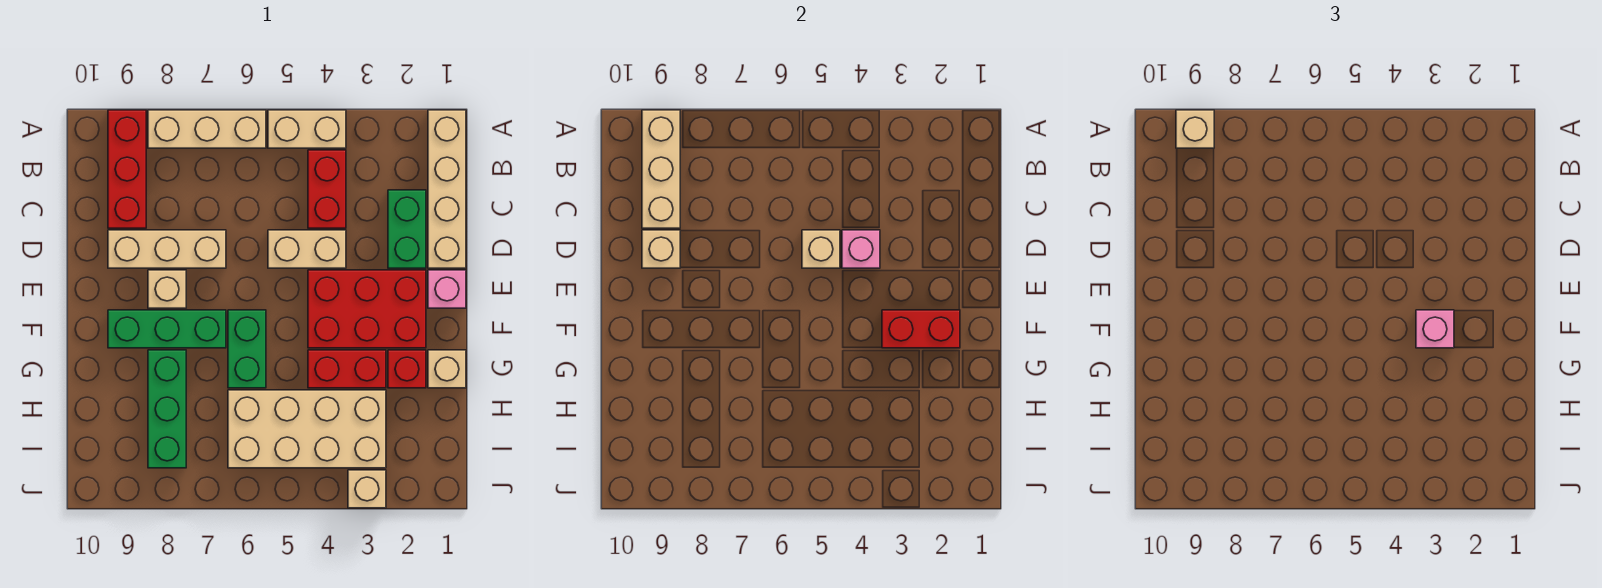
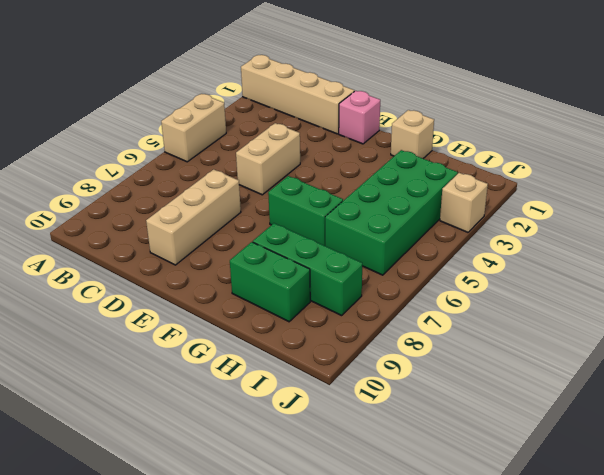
green 1x2 brick [230,242,310,322] -> green 1x2 brick moved to [388,190,426,268]
green 2x4 brick [325,150,458,275] -> tan 2x4 brick [228,390,386,468]
none -> tan 1x3 brick [148,110,266,148]
none -> red 1x3 brick [108,110,146,228]
none -> red 1x2 brick [308,150,346,228]

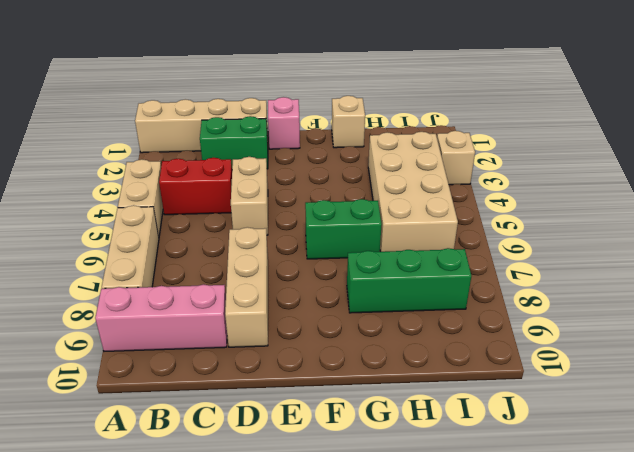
pink 1x3 brick [95,284,227,351] -> red 1x3 brick [108,110,146,228]
none -> red 2x3 brick [308,270,426,348]
none -> tan 1x1 brick [148,270,186,308]
none -> green 1x3 brick [108,310,226,348]

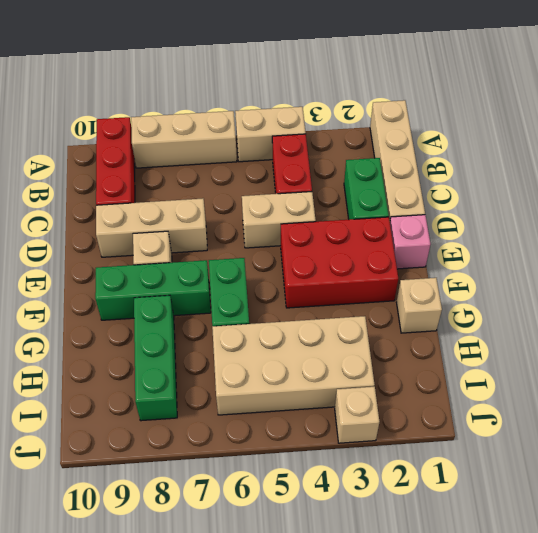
none -> red 1x1 brick [388,350,426,388]
none -> red 1x2 brick [308,350,386,388]
none -> tan 1x3 brick [642,110,680,228]

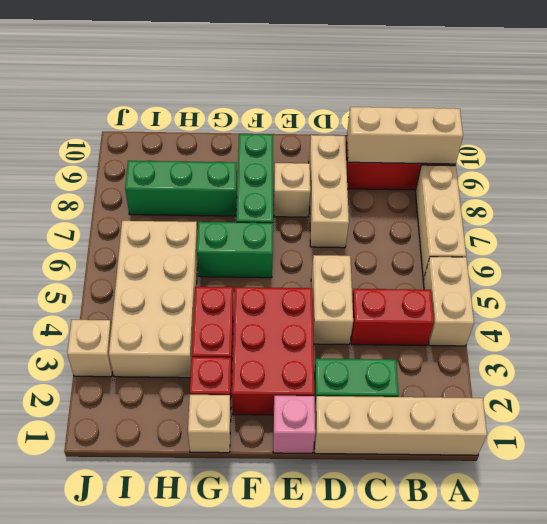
none -> pink 1x1 brick [842,230,880,268]
none -> tan 1x1 brick [802,230,840,268]
none -> tan 1x1 brick [642,230,680,268]

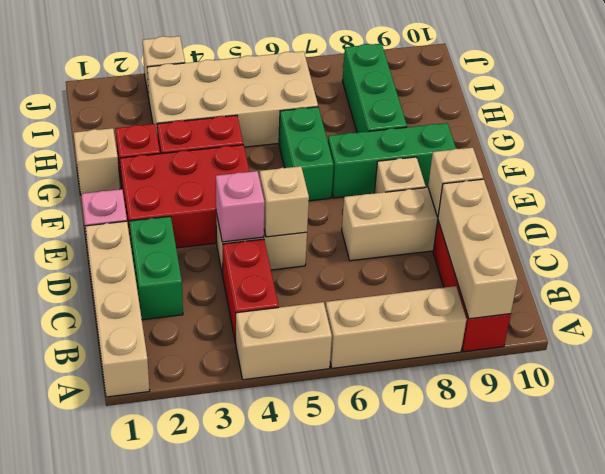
none -> red 1x2 brick [882,310,960,348]
none -> tan 1x1 brick [1176,110,1214,148]
none -> pink 1x1 brick [1416,310,1454,348]

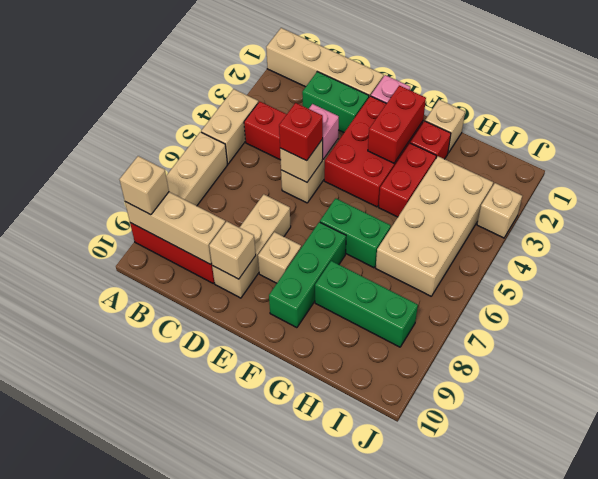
red 1x1 brick [279,103,323,161] -> none
none -> pink 1x1 brick [1416,310,1454,348]

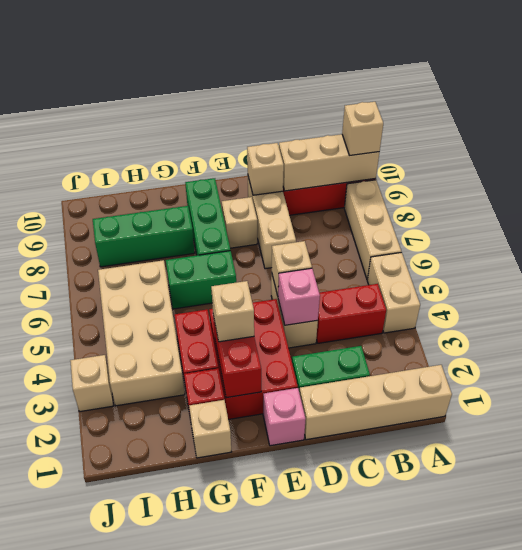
tan 1x1 brick [211,281,254,342] -> pink 1x1 brick [1416,310,1454,348]

